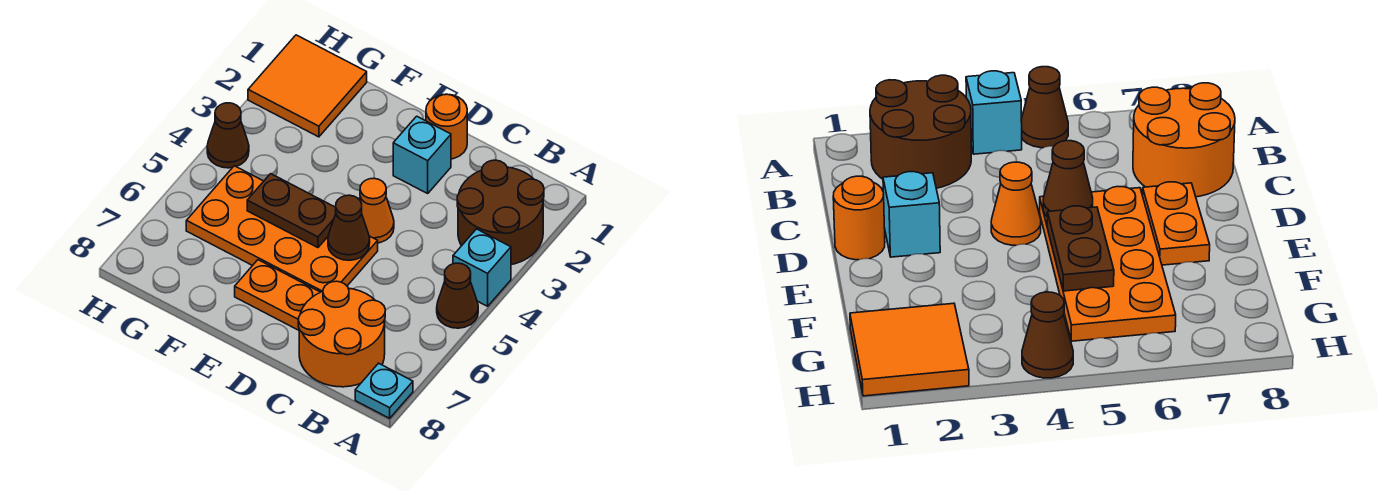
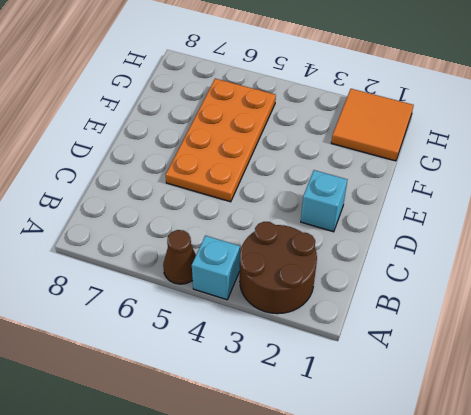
none -> cyan 1x1 plate [355,363,413,418]
none -> orange 2x2 round brick [298,281,385,387]
none -> orange 1x1 round brick [426,94,467,159]

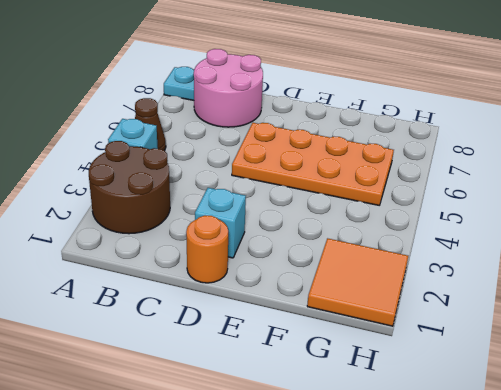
pink 2x2 round brick [194,49,263,127] -> orange 2x2 round brick [298,281,385,387]
none -> orange 1x1 cone [359,179,394,243]
none -> orange 1x2 plate [235,260,320,330]
none -> brown 1x1 cone [207,103,249,168]

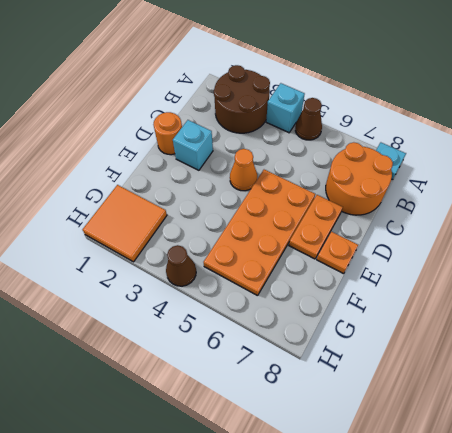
orange 1x1 plate [317,232,358,274] -> none
none -> brown 1x1 cone [328,195,370,260]
none -> brown 1x2 plate [247,174,336,248]

